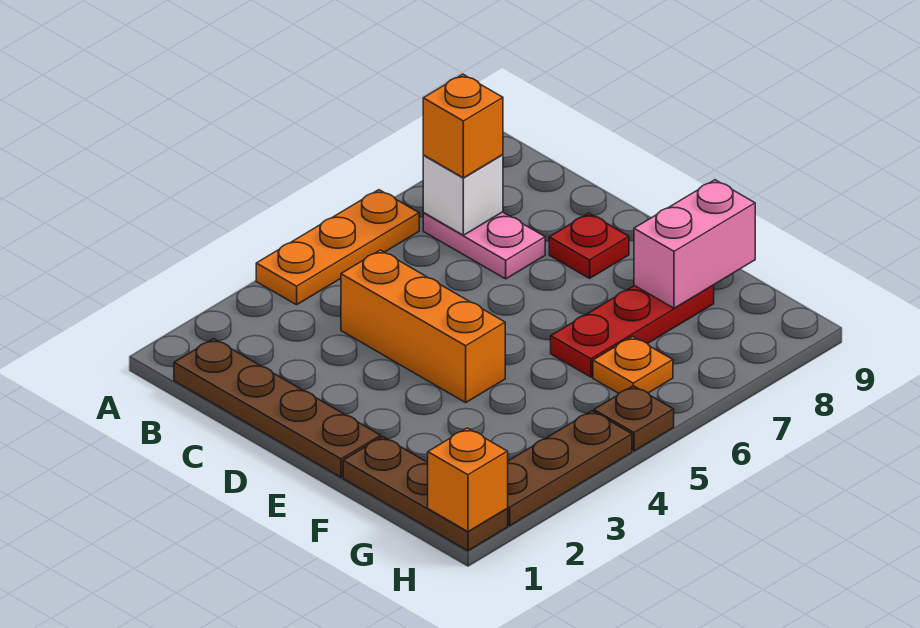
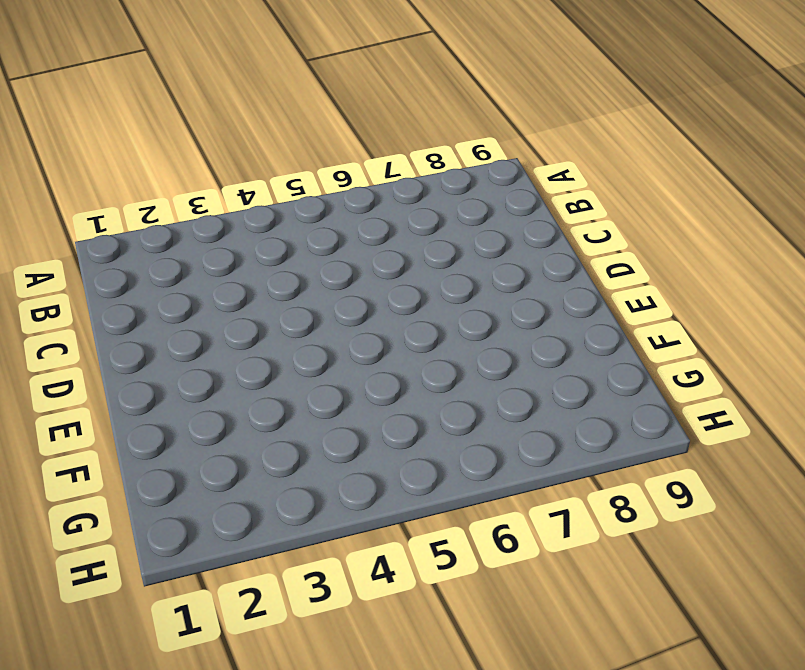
none -> orange 1x3 plate [256,190,419,305]
none -> brown 1x4 plate [174,339,381,477]
none -> pink 1x2 plate [423,212,545,279]

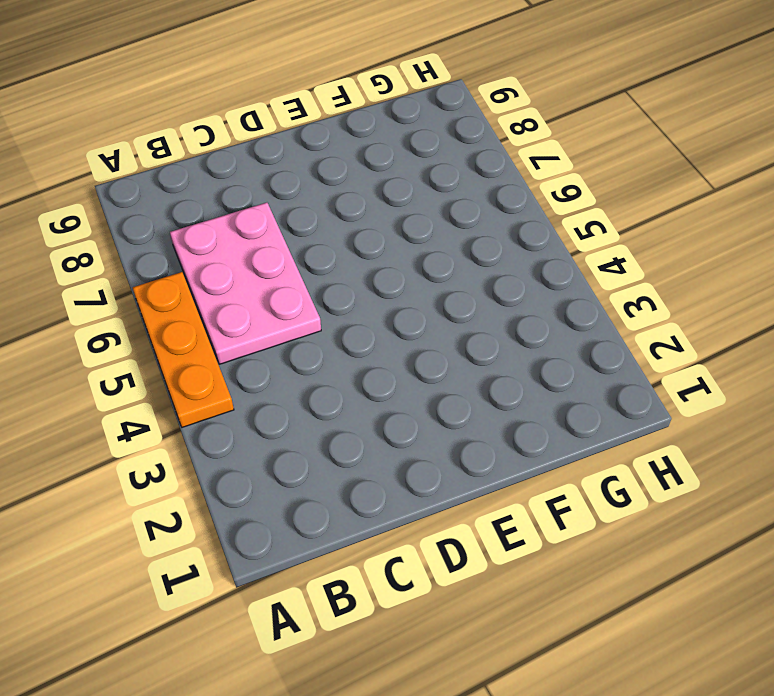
pink 2x3 plate [170,203,321,364] -> pink 1x2 plate [423,212,545,279]
none -> brown 1x4 plate [174,339,381,477]
none -> orange 1x3 brick [341,250,505,402]
none -> red 1x1 plate [549,213,629,278]

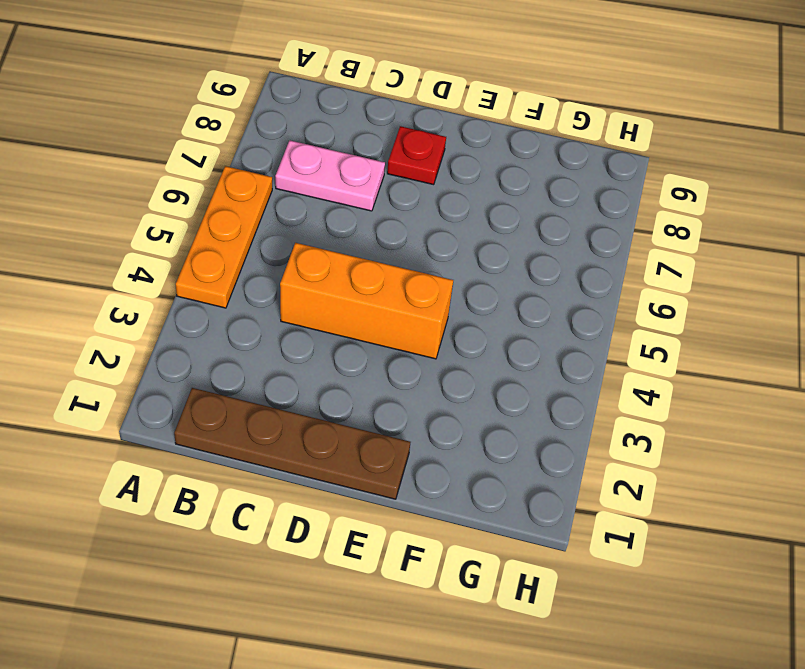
none -> brown 1x3 plate [343,437,508,551]
none -> red 1x3 plate [551,285,714,377]
none -> orange 1x1 plate [593,336,673,393]

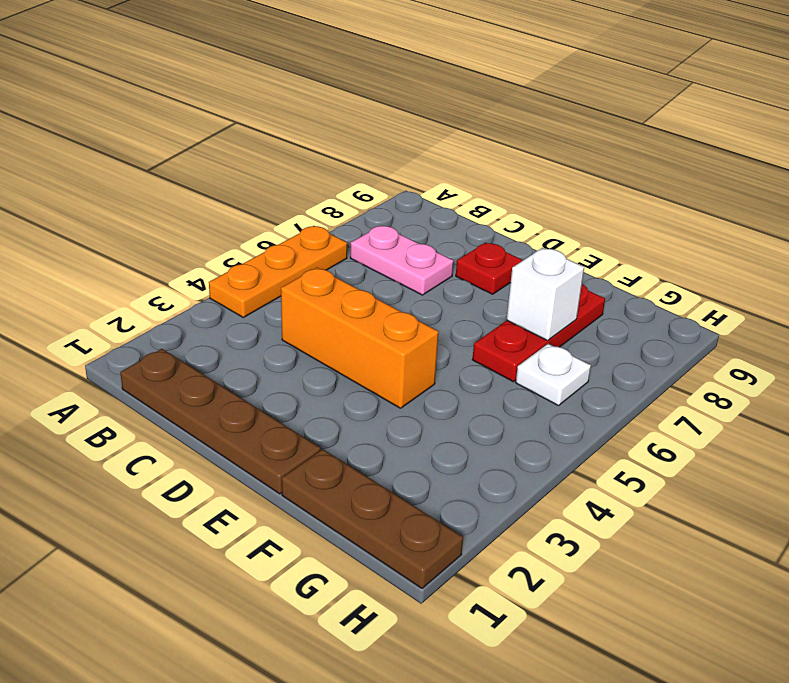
white 1x1 brick [507,248,584,341] -> white 1x1 brick moved to [423,155,503,235]
white 1x1 plate [516,344,591,406] -> orange 1x1 plate [593,336,673,393]
none -> brown 1x3 plate [507,411,632,526]
none -> brown 1x1 plate [594,386,674,451]
none -> pink 1x2 brick [634,180,755,308]

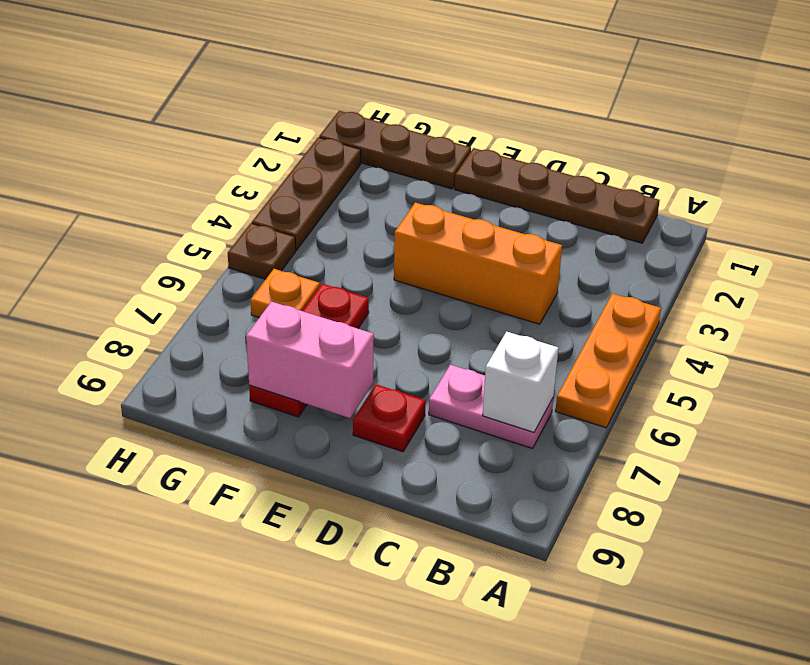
pink 1x2 brick [246,302,374,418] -> pink 1x2 brick turned to [634,180,755,308]
none -> orange 1x1 brick [428,428,508,532]
none -> orange 1x1 brick [423,74,503,178]

